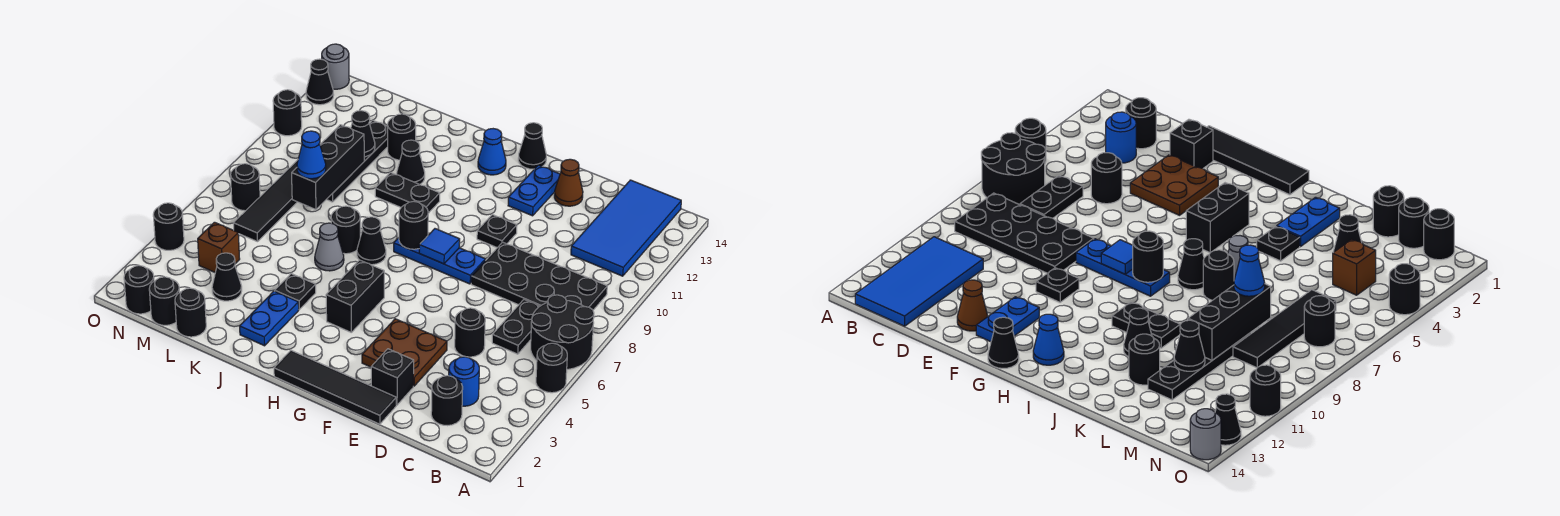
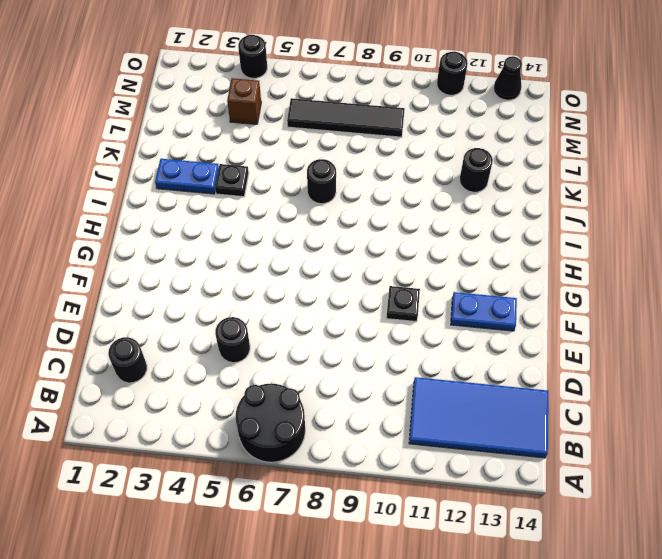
none -> black 1x1 round brick [536,343,567,393]
none -> black 2x4 plate [471,242,607,310]
none -> blue 1x1 round brick [449,357,479,406]
none -> black 1x2 plate [492,300,540,354]

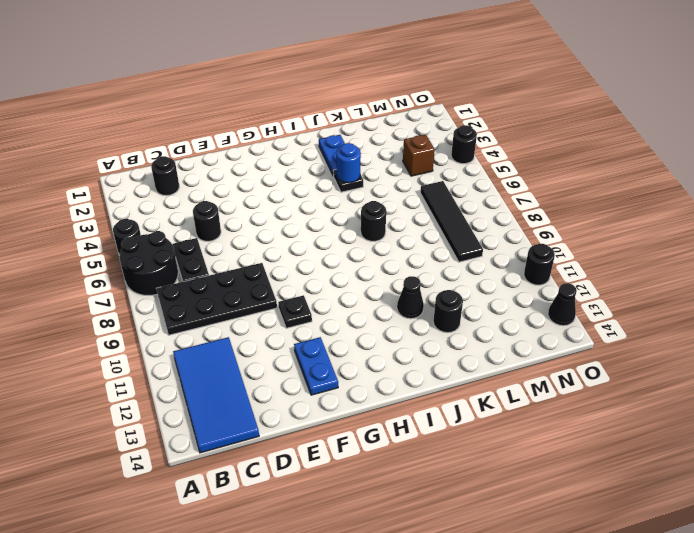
blue 1x1 round brick [336,143,361,183] -> blue 1x1 round brick moved to [449,357,479,406]
none -> black 1x4 tile [274,350,396,424]
none -> black 1x1 brick [371,349,414,405]
none -> brown 2x2 plate [362,319,447,386]
none -> brown 1x1 cone [554,159,583,206]

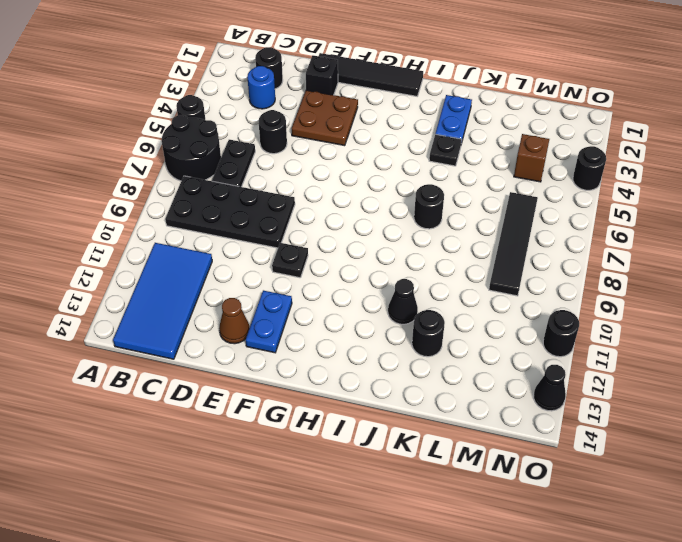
none -> blue 1x3 plate [394,238,485,284]
none -> black 1x1 cone [518,123,546,169]
none -> black 1x2 brick [326,260,384,332]
none -> blue 1x1 cone [478,129,506,175]

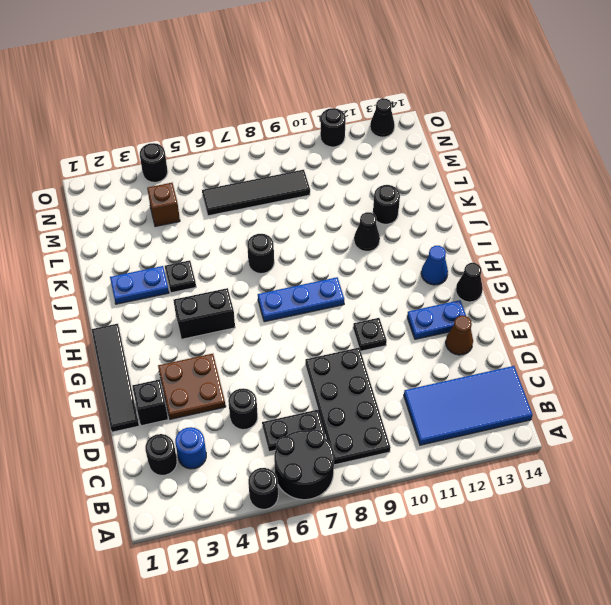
blue 1x3 plate [258,277,344,322] -> blue 1x3 plate turned to [394,238,485,284]
none -> black 1x1 cone [357,217,386,265]
none -> black 1x2 plate [375,172,440,213]
none -> grey 1x1 cone [315,223,344,271]
none -> black 1x1 round brick [175,288,206,337]

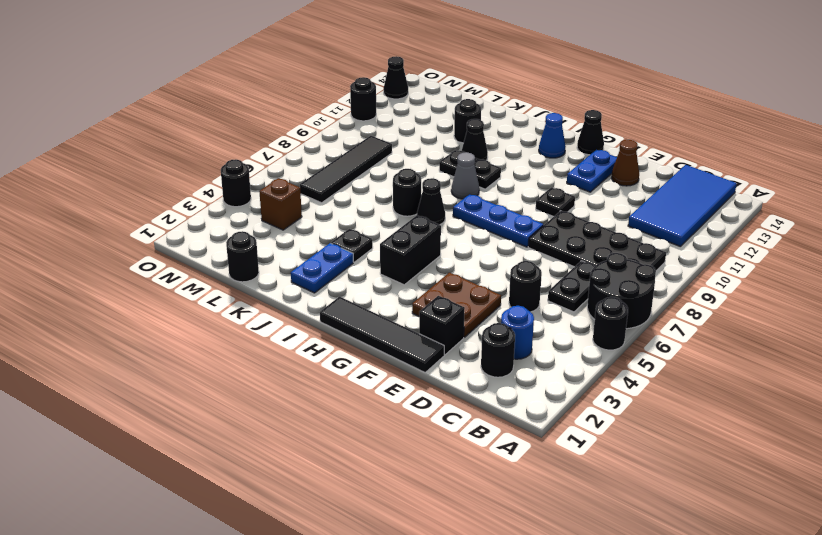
grey 1x1 cone [451,152,479,199] -> grey 1x1 cone moved to [315,223,344,271]
none -> black 1x1 cone [212,253,242,301]
none -> black 1x4 plate [326,120,388,202]
none -> black 1x1 round brick [149,277,180,325]
none -> black 1x1 round brick [124,266,154,314]

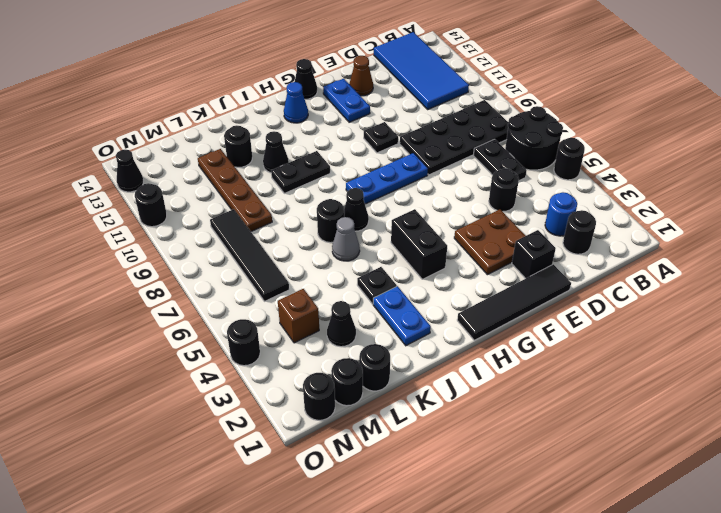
brown 1x4 plate [198,149,272,232] -> black 1x4 plate [326,120,388,202]
none -> black 1x1 round brick [231,164,260,211]
none -> grey 1x1 round brick [322,44,349,89]
none -> blue 1x1 tile [419,229,460,264]
none -> black 1x1 round brick [399,202,428,249]

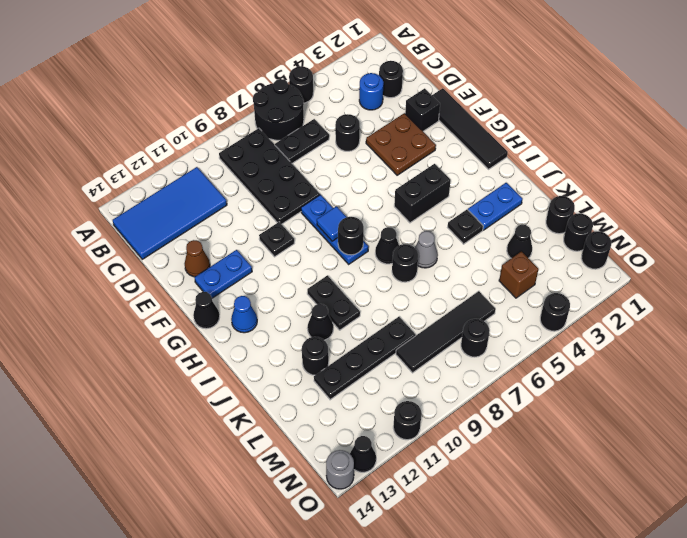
none -> black 1x3 brick [292,125,364,210]
none -> black 1x1 cone [351,111,375,157]
none -> blue 1x1 cone [297,131,326,179]

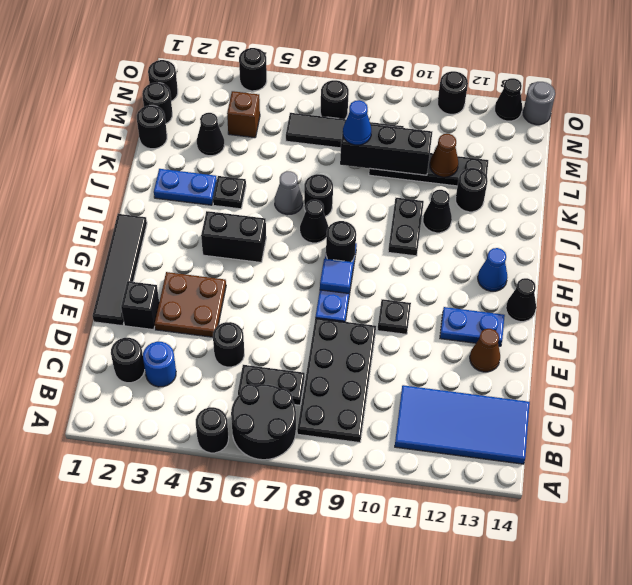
brown 1x1 cone [430,134,458,177] -> black 1x1 cone [351,111,375,157]

